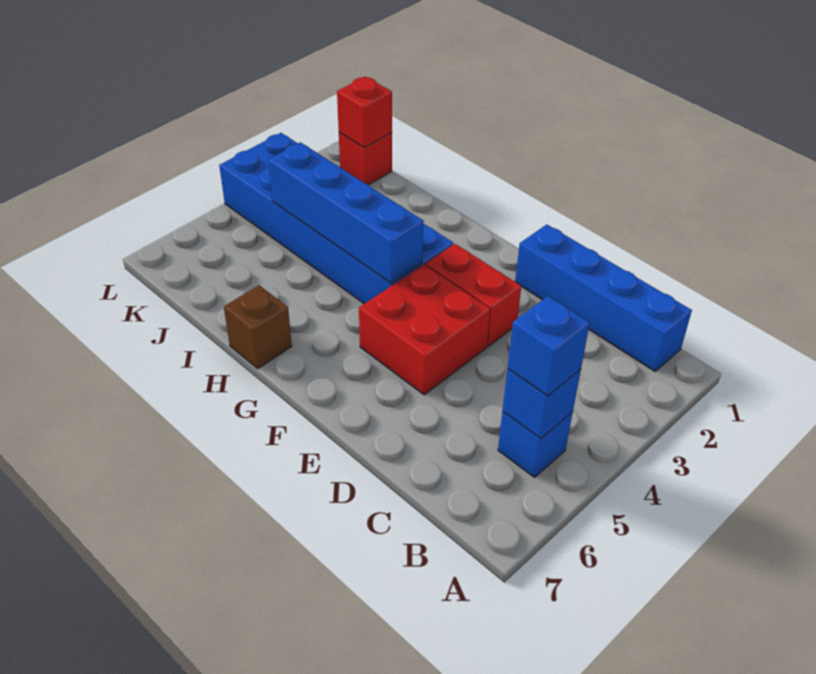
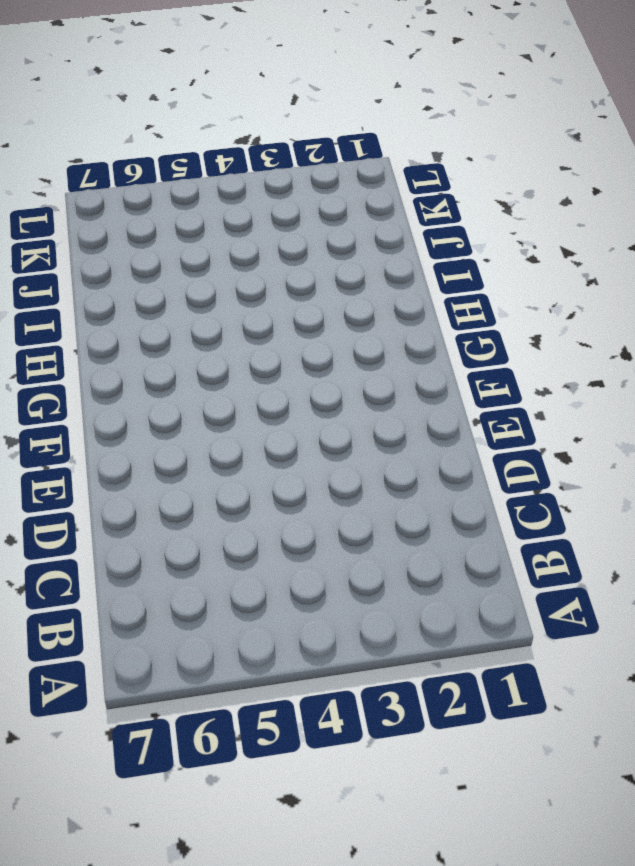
none -> blue 1x4 brick [515,224,692,371]
none -> blue 1x1 brick [498,412,573,477]

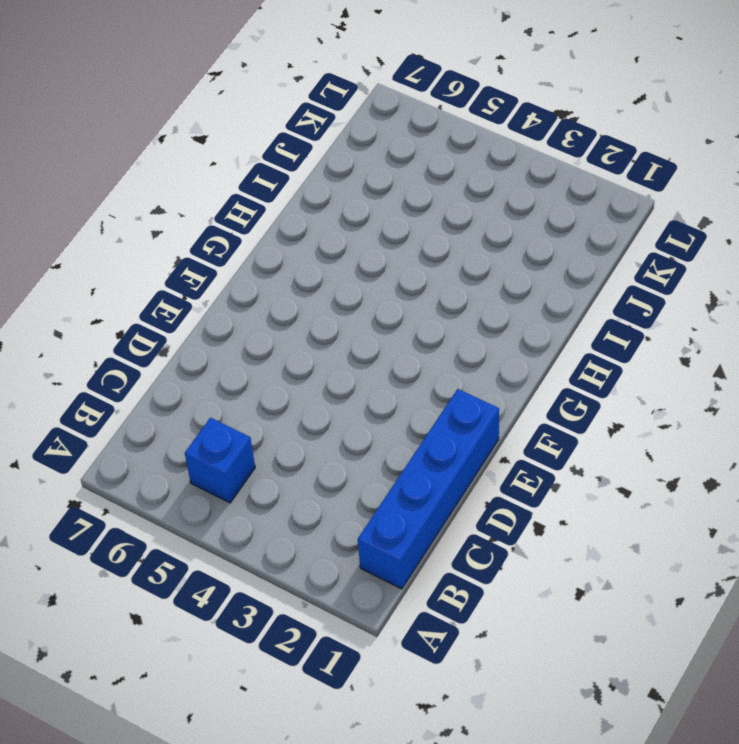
none -> red 1x2 brick [425,244,521,346]
none -> red 2x2 brick [359,265,490,395]

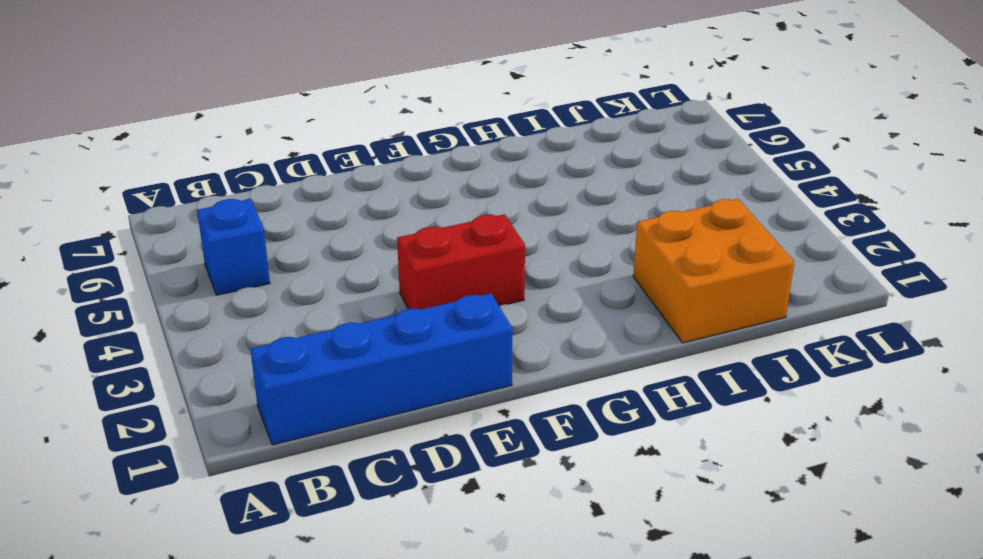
orange 2x2 brick [633,199,794,343] -> none
none -> red 2x2 brick [359,265,490,395]
none -> blue 2x6 brick [219,133,453,304]

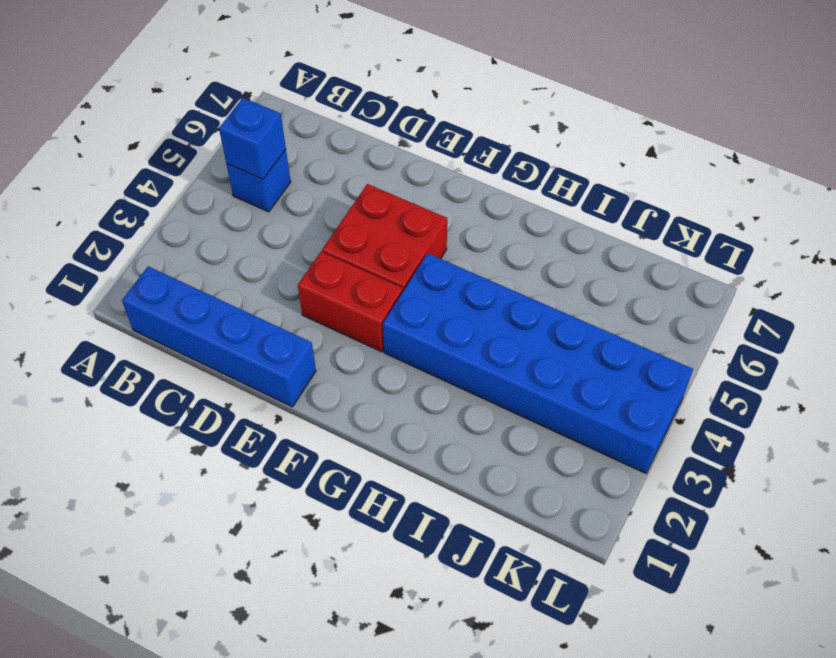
none -> brown 1x1 brick [224,285,292,369]
none -> red 1x1 brick [339,133,392,185]

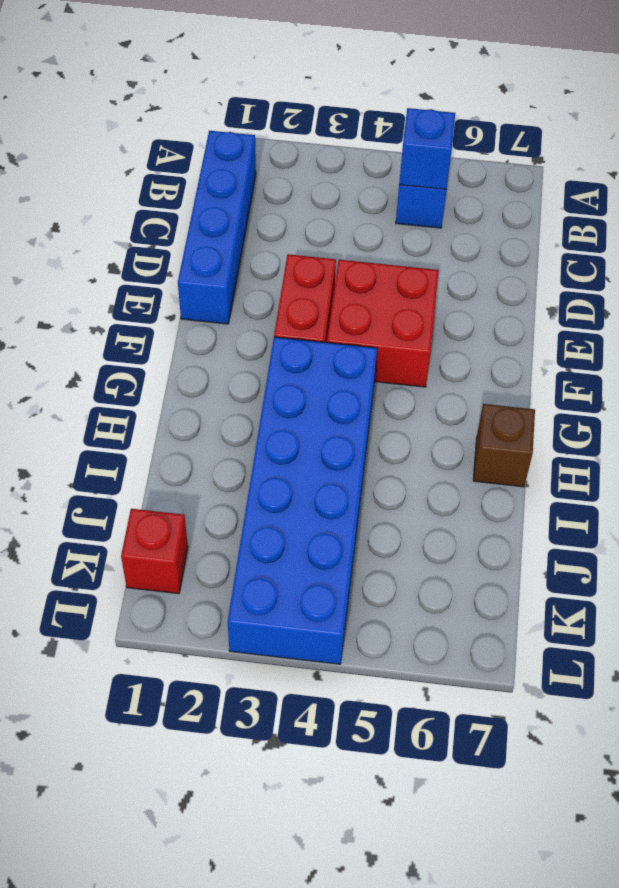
none -> blue 1x4 brick [268,142,424,283]
none -> red 1x1 brick [337,77,392,148]

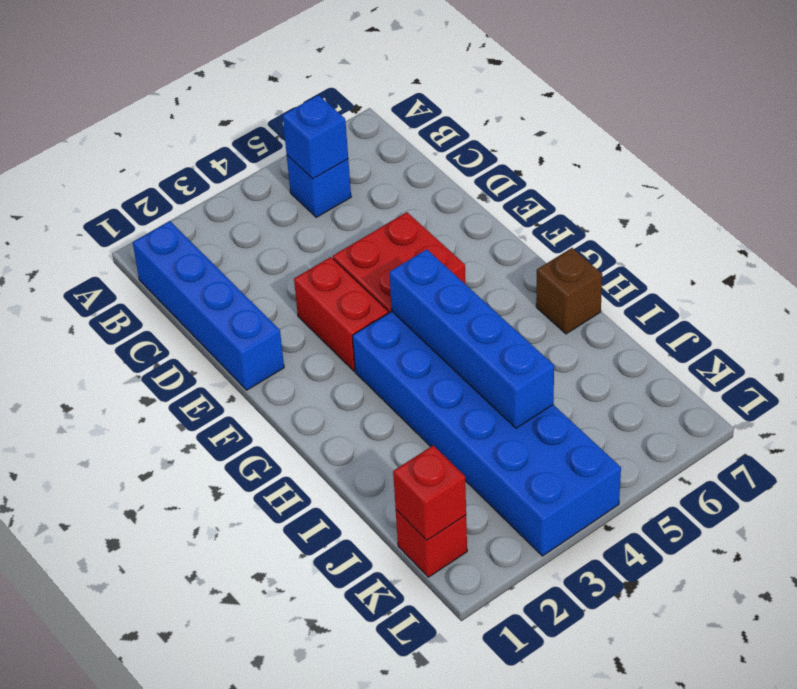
none -> blue 1x1 brick [508,296,590,396]

